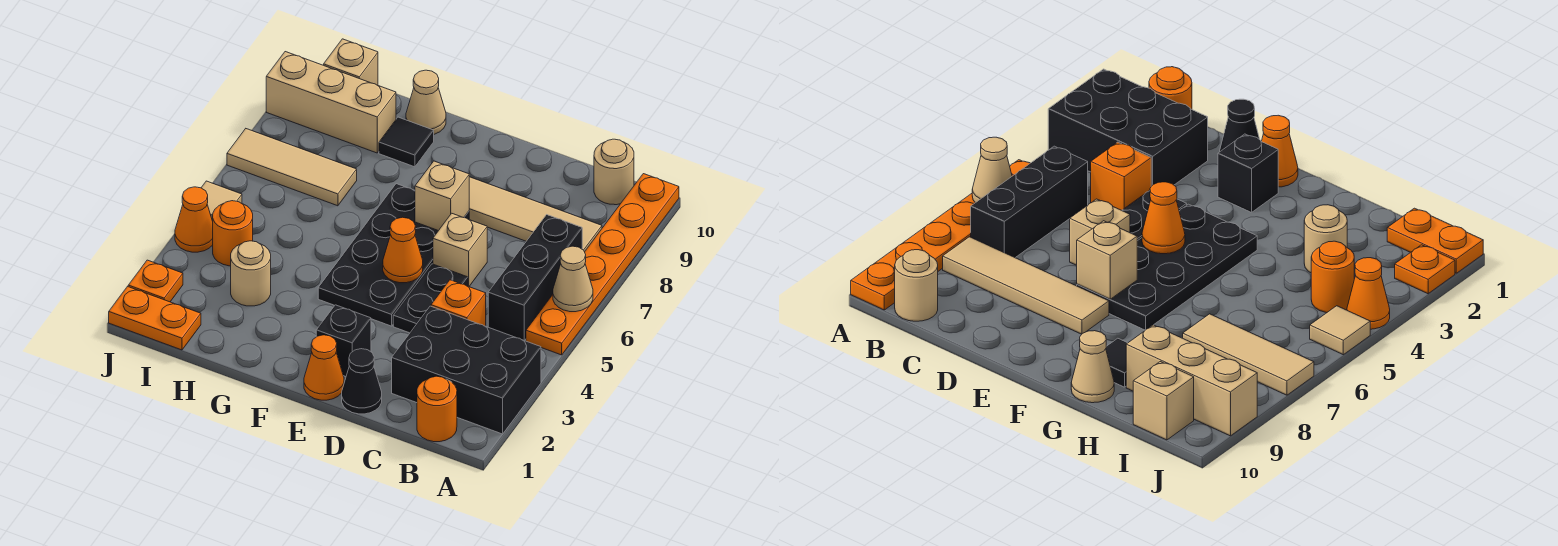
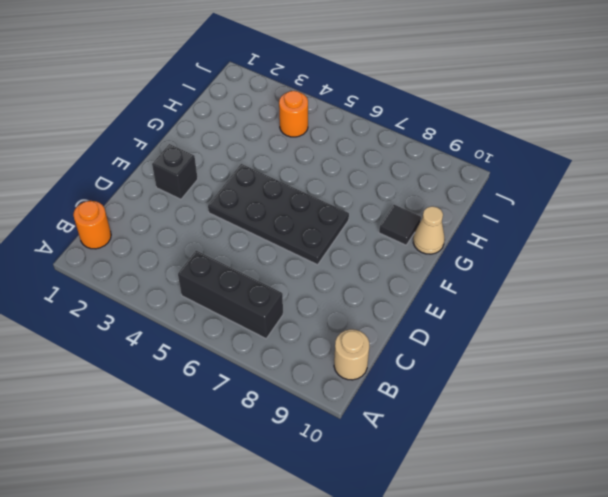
none -> black 2x3 brick [392,306,541,434]
none -> orange 1x6 plate [526,174,679,355]
none -> tan 1x4 tile [469,177,602,252]

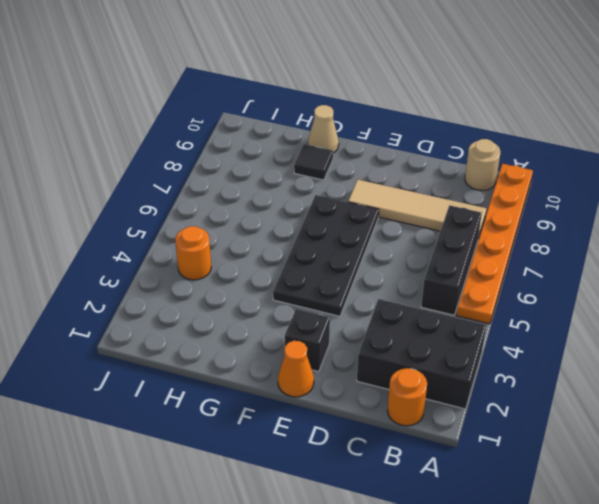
none -> orange 1x1 brick [431,280,486,326]
none -> black 1x1 cone [342,349,382,414]
none -> black 1x2 plate [393,264,468,333]

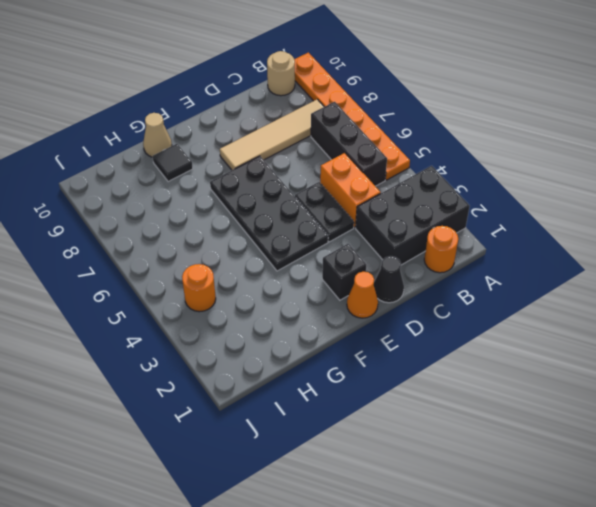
orange 1x2 brick [320,153,381,228] -> orange 1x1 brick [431,280,486,326]
none -> tan 1x1 brick [433,213,487,286]
none -> tan 1x1 round brick [231,241,271,306]
none -> tan 1x3 tile [227,129,357,206]

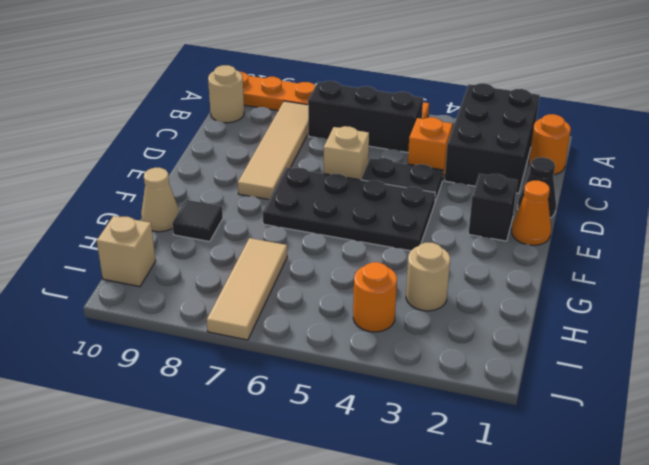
none -> tan 1x3 brick [266,52,396,153]
none -> orange 1x2 plate [109,287,201,350]
none -> orange 1x1 plate [128,260,183,302]

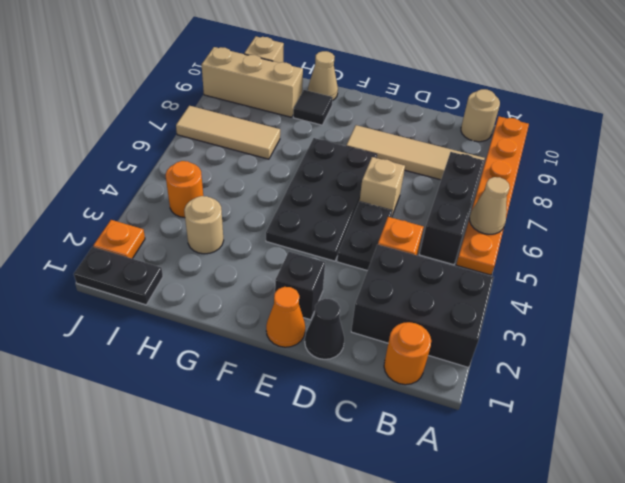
black 1x2 plate [74,247,163,305] -> orange 1x2 plate [109,287,201,350]
none -> orange 1x1 cone [175,187,213,252]
none -> tan 1x1 tile [201,181,242,221]
none -> orange 1x1 cone [383,217,423,283]

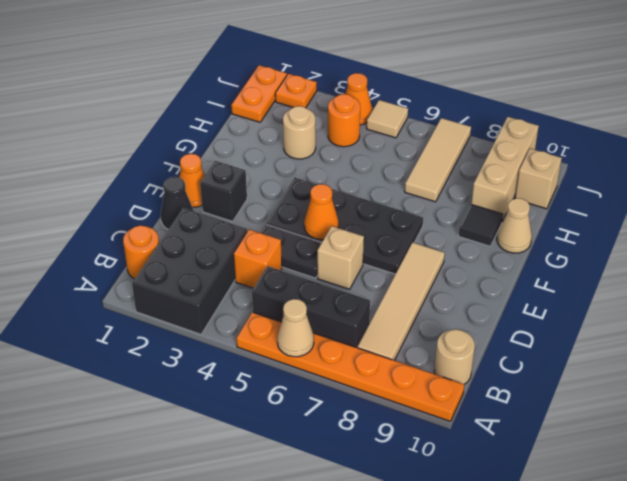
none -> tan 1x1 brick [415,161,469,231]

